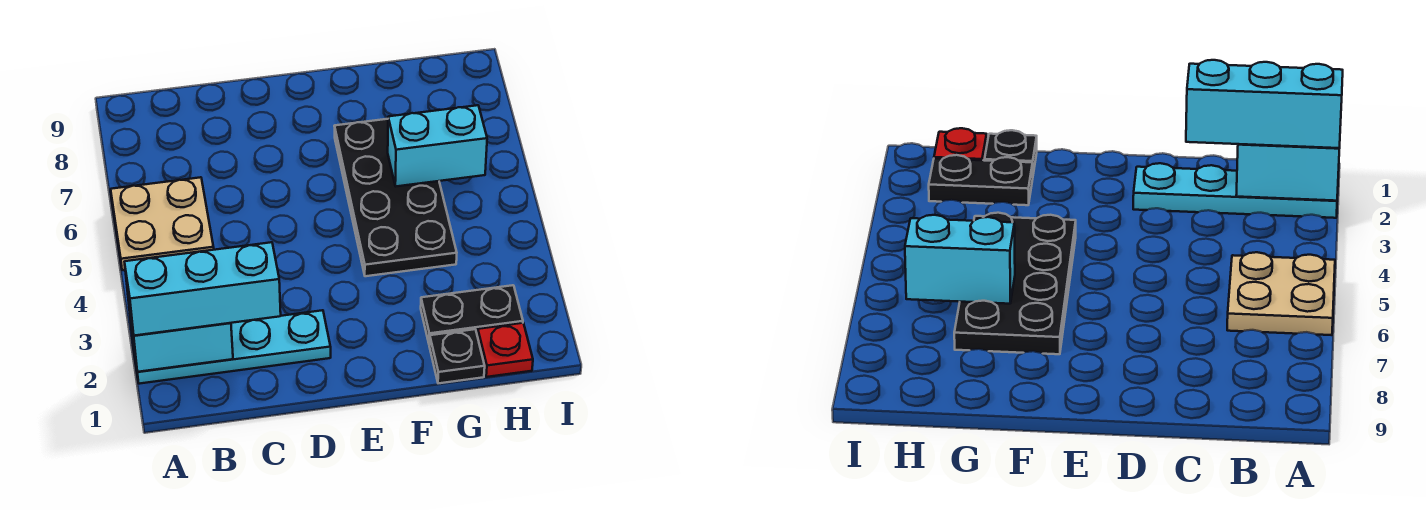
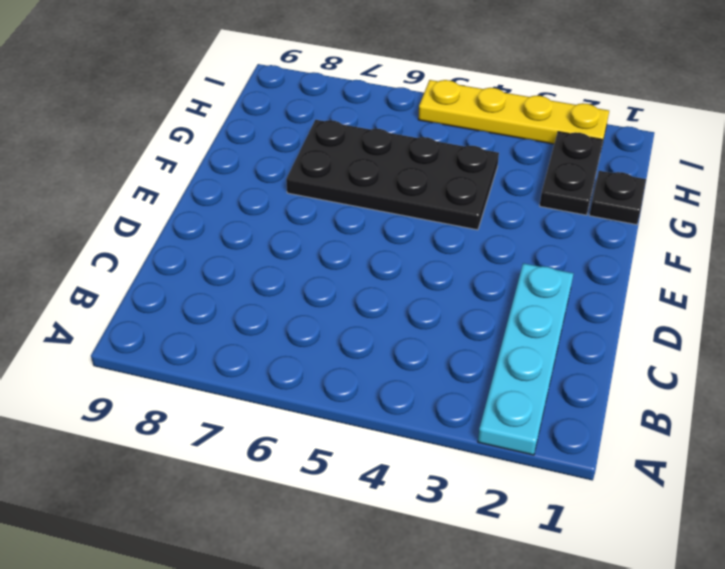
yellow 1x4 plate [418,80,609,144] -> none
none -> tan 2x2 plate [111,177,214,270]
none -> red 1x1 plate [478,323,533,377]

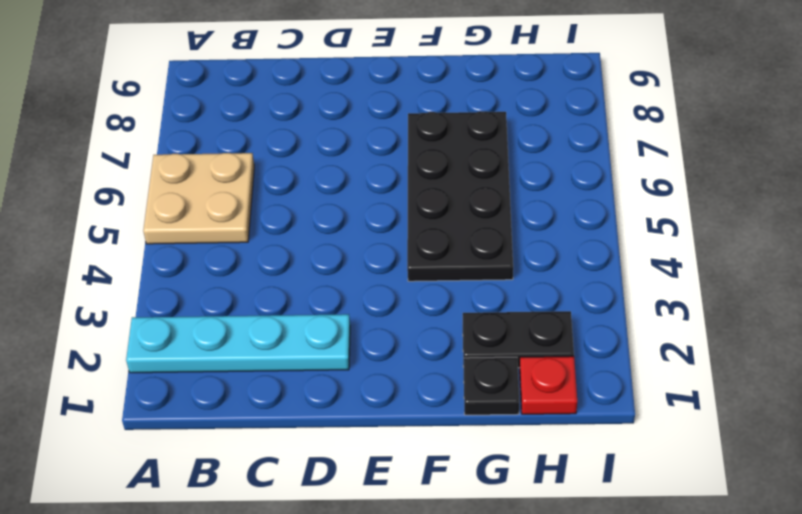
none -> cyan 1x2 brick [129,307,233,372]
none -> cyan 1x2 brick [388,105,487,186]

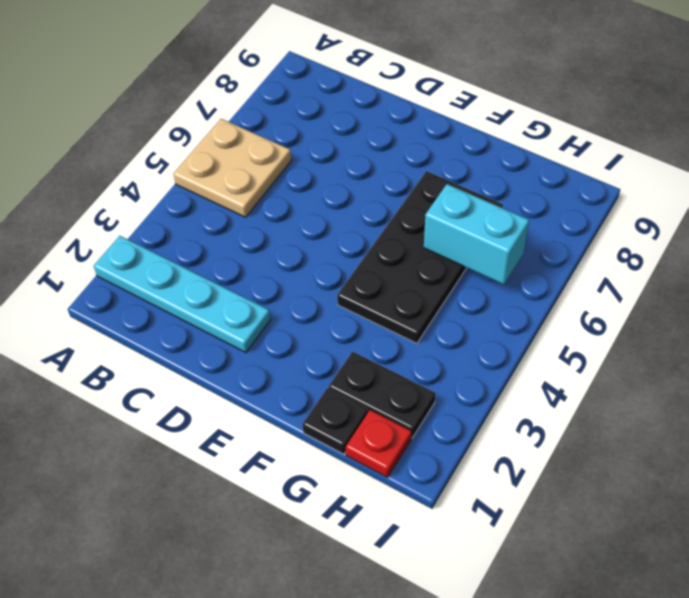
none -> cyan 1x2 brick [129,307,233,372]
none -> cyan 1x3 brick [125,242,281,336]

